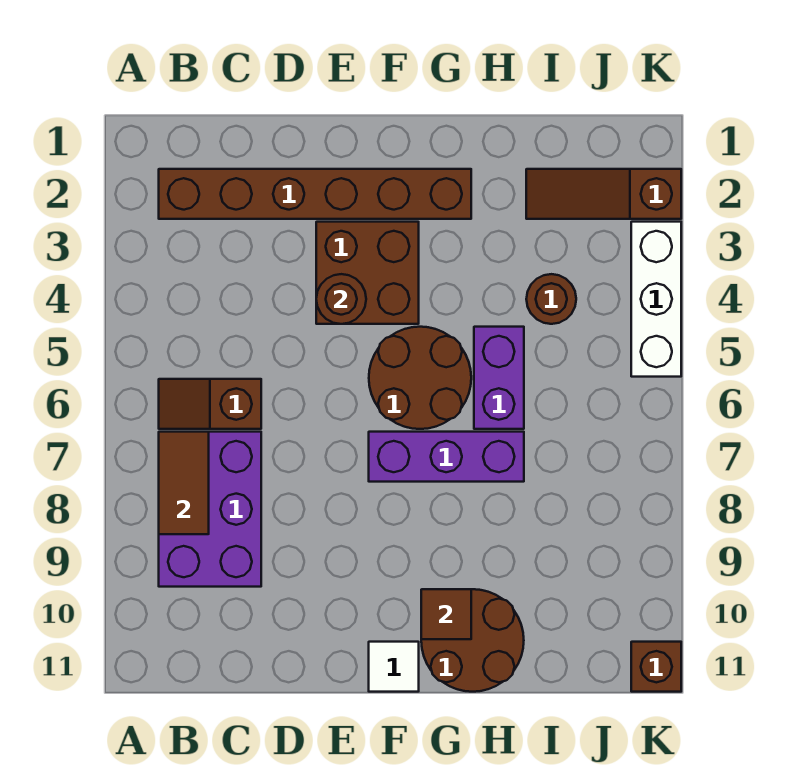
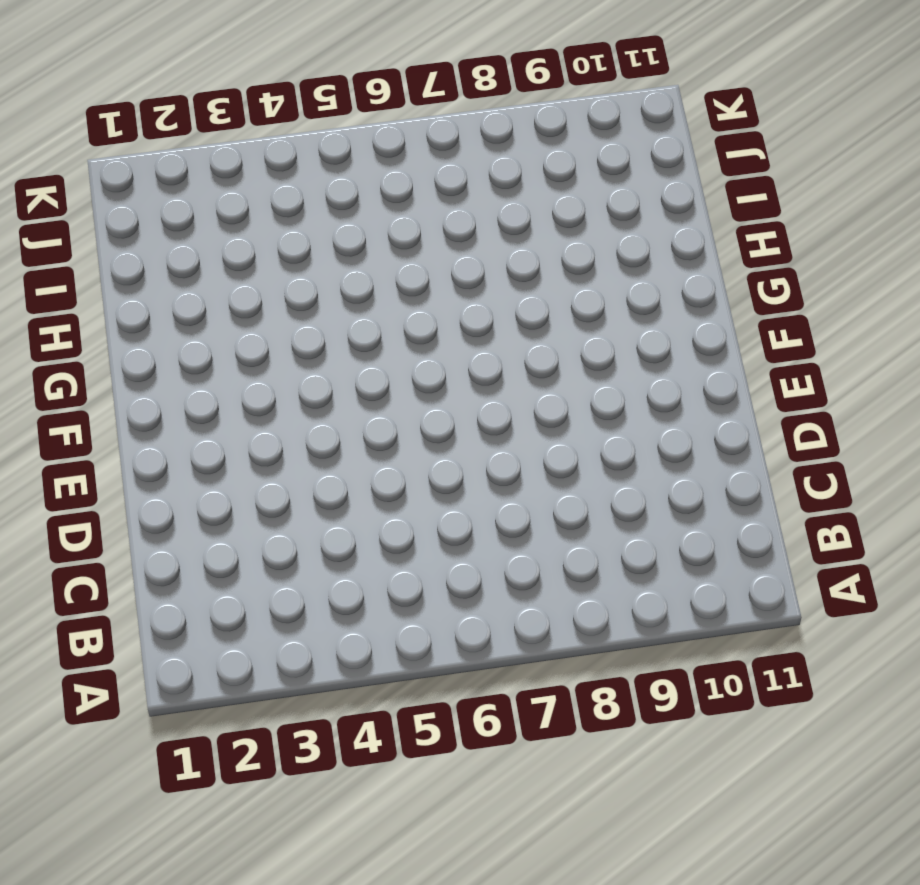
none -> brown 1x6 brick [159,169,471,219]
none -> brown 1x2 slope [159,379,261,429]
none -> purple 2x3 brick [159,432,261,587]

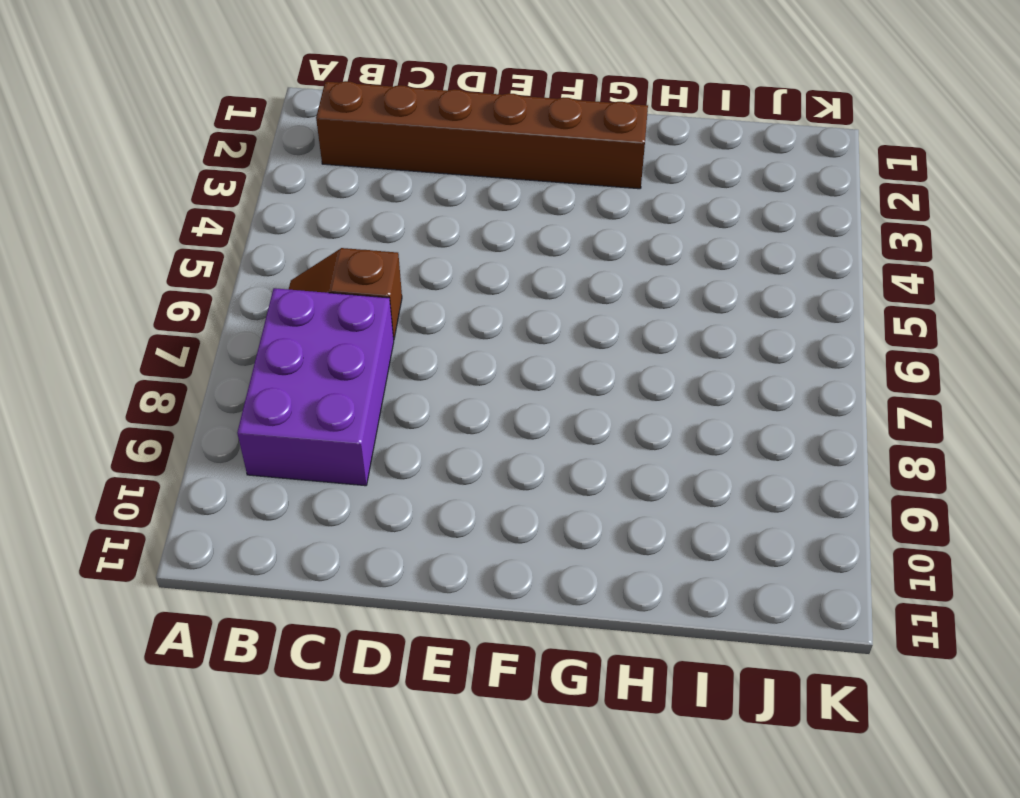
none -> brown 2x2 brick [316,222,419,324]
none -> brown 2x2 round brick [369,327,471,429]
none -> purple 1x3 brick [369,432,524,482]

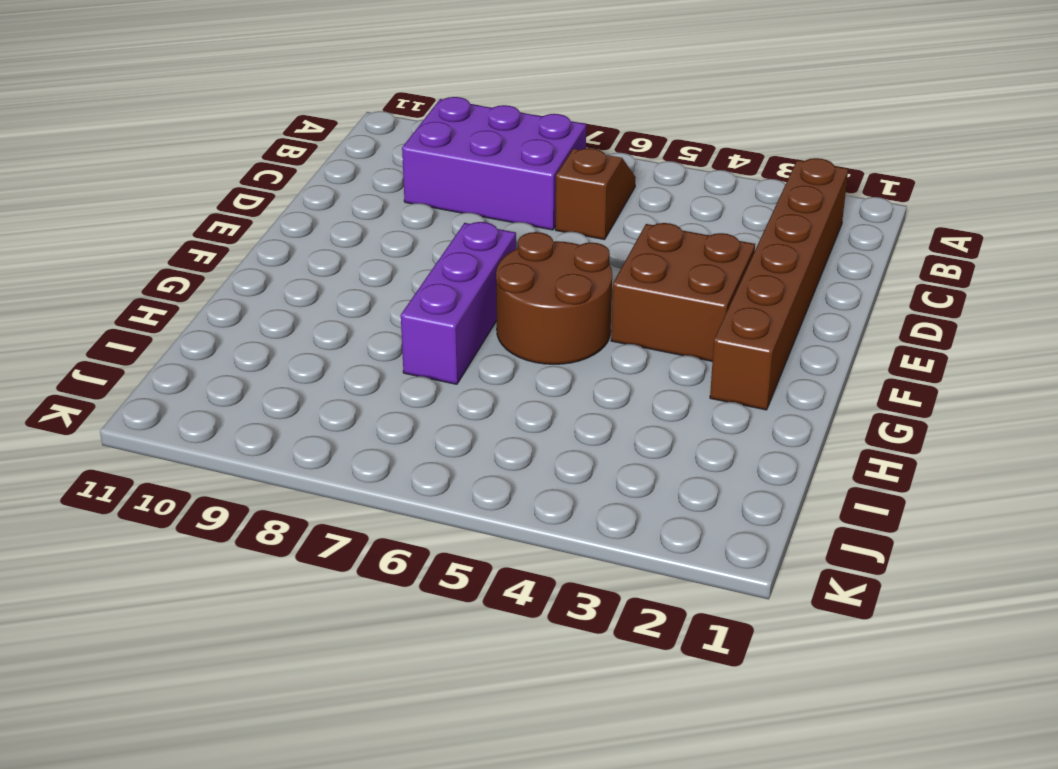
none -> white 1x1 tile [369,642,419,692]
none -> brown 2x2 round brick [421,589,524,692]
none -> purple 1x2 brick [474,327,524,429]

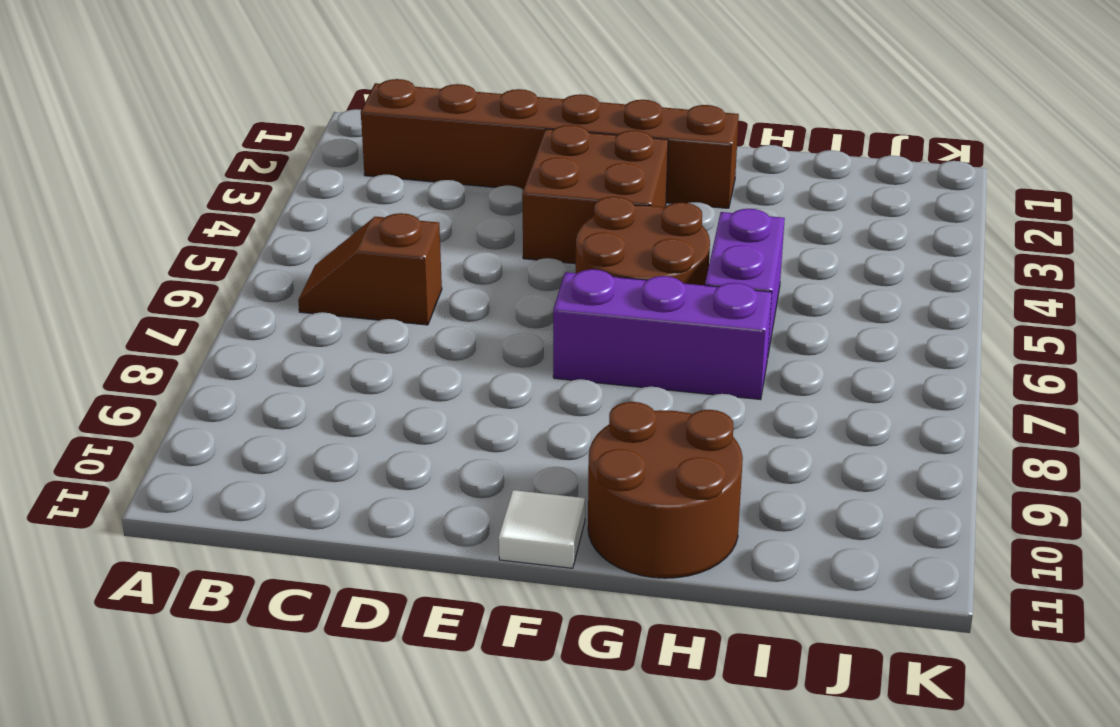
none -> purple 2x3 brick [159,432,261,587]
none -> brown 1x3 slope [526,169,681,219]
none -> brown 1x1 round brick [526,274,576,324]

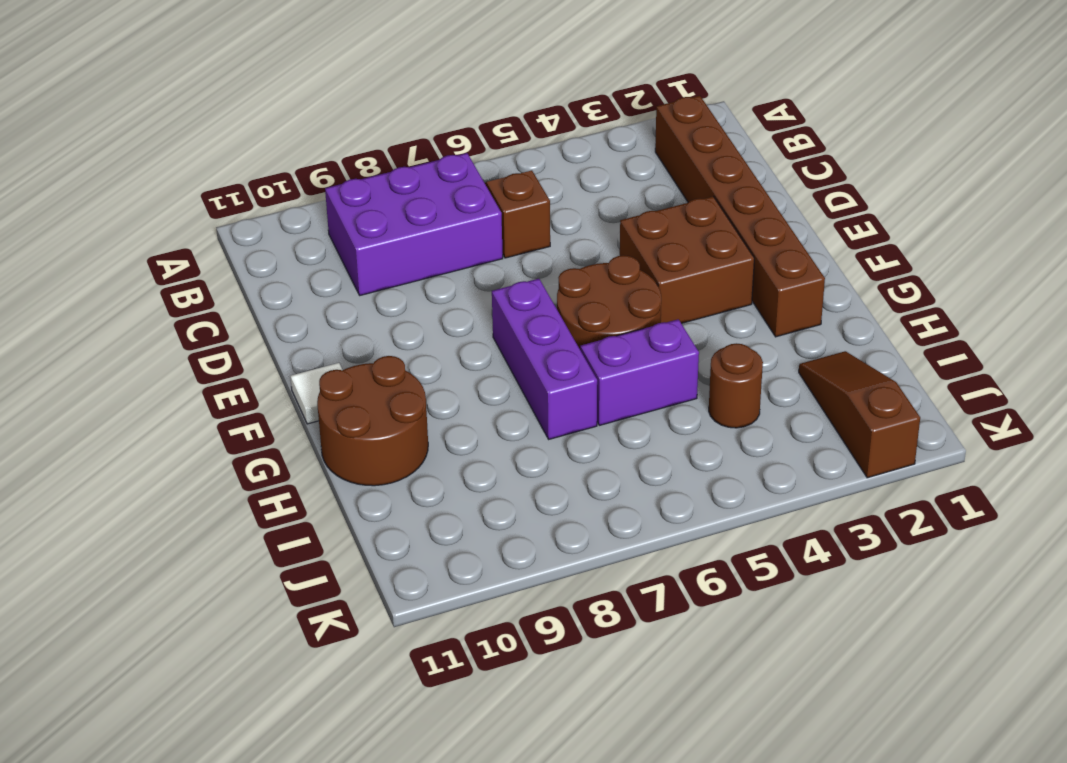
none -> white 1x3 brick [631,222,681,377]
none -> brown 1x1 brick [631,642,681,692]
none -> brown 1x2 tile [159,432,209,534]

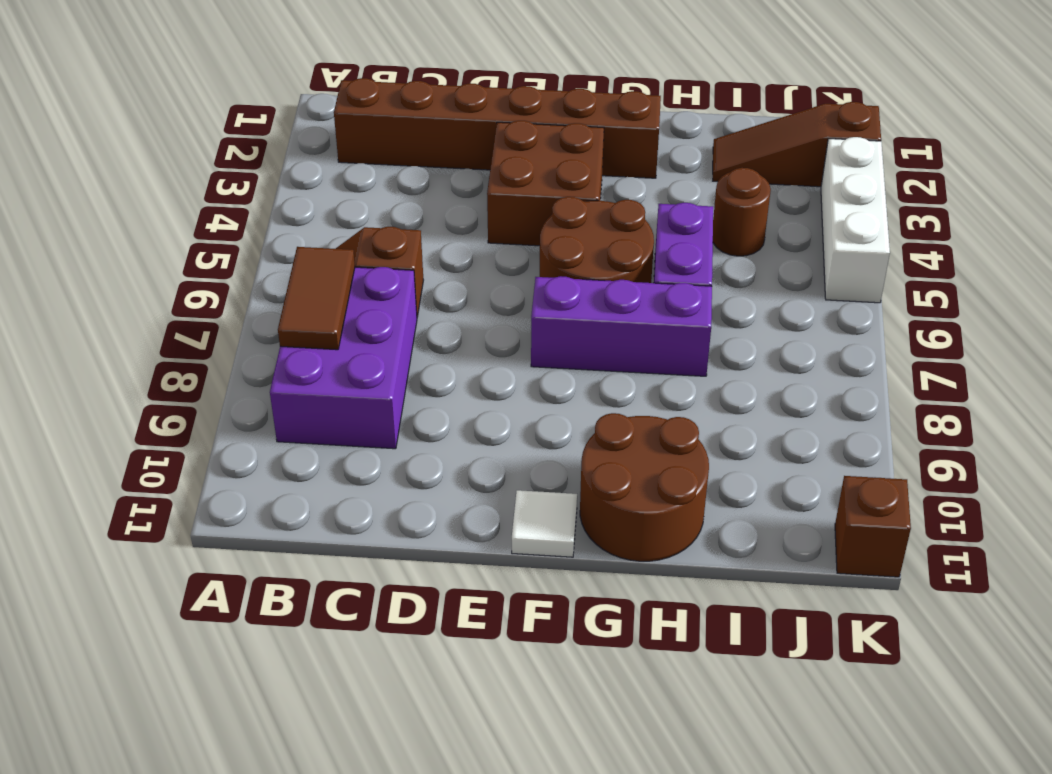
none -> brown 1x1 round brick [316,274,366,324]
none -> brown 1x1 tile [421,589,471,639]

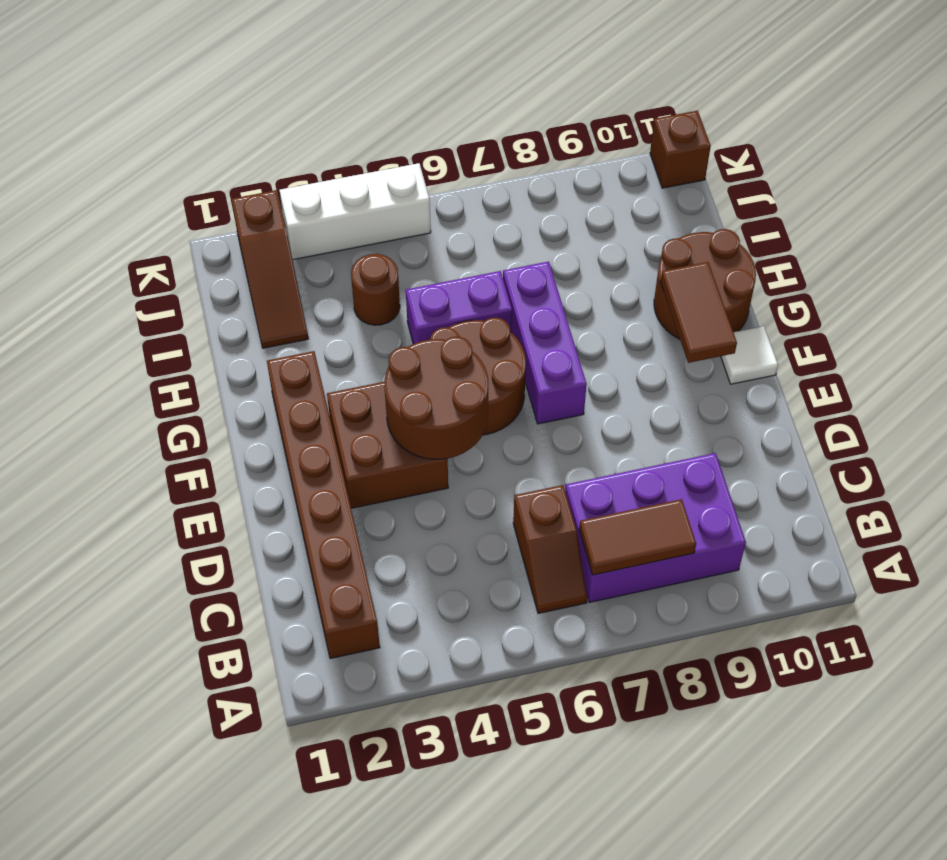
brown 2x2 round brick [384,337,488,459] -> brown 1x1 round brick [316,274,366,324]
brown 1x2 tile [661,262,737,363] -> brown 1x1 tile [421,589,471,639]

